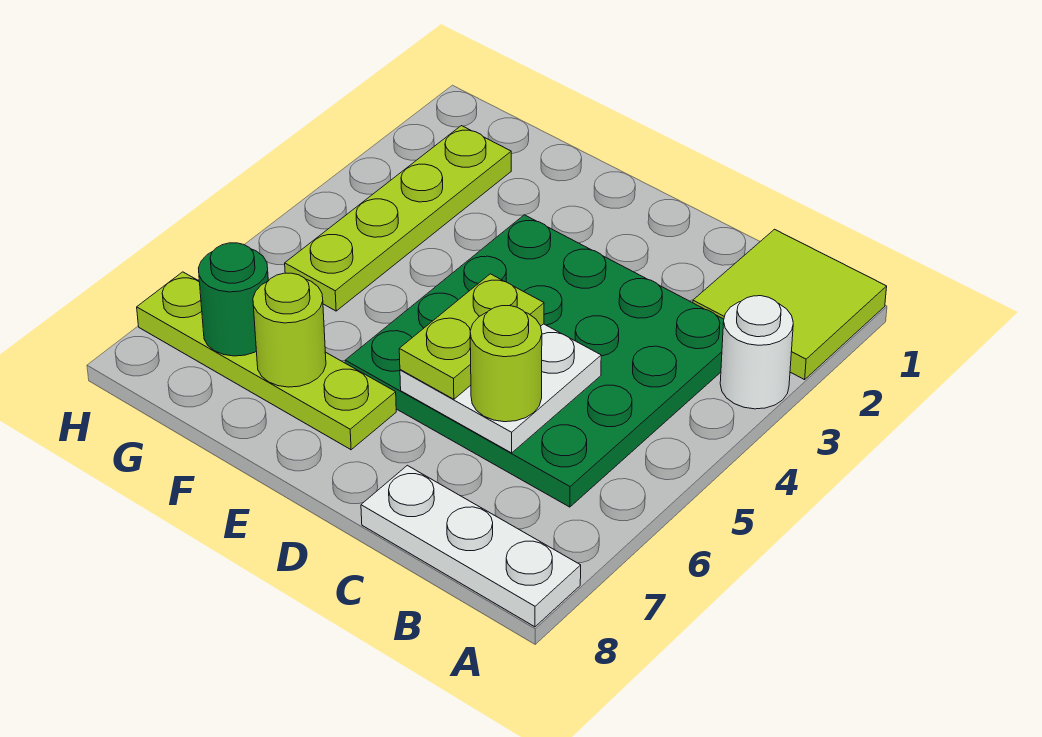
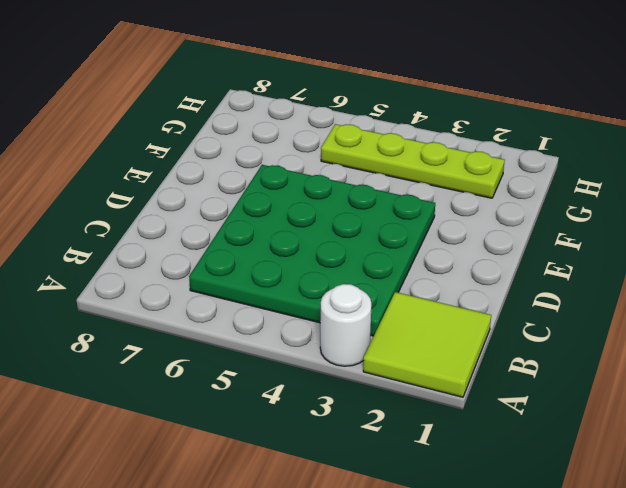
none -> white 1x3 plate [361,465,581,627]
none -> lime 1x4 plate [137,272,396,450]

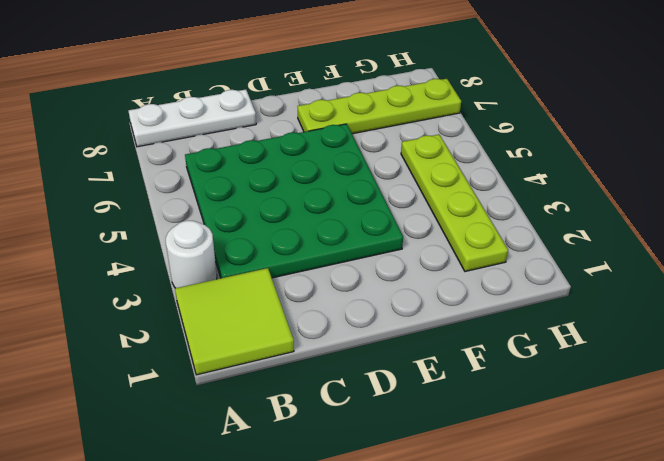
none -> white 2x2 plate [400,324,601,453]
none -> lime 1x1 round brick [253,273,326,387]

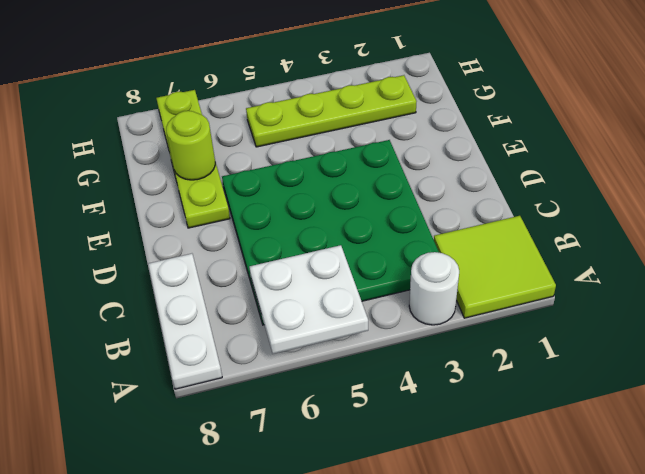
white 2x2 plate [250,245,368,354] -> white 2x2 plate moved to [400,324,601,453]
none -> green 1x1 round brick [199,243,268,356]
none -> lime 1x1 round brick [470,306,542,422]

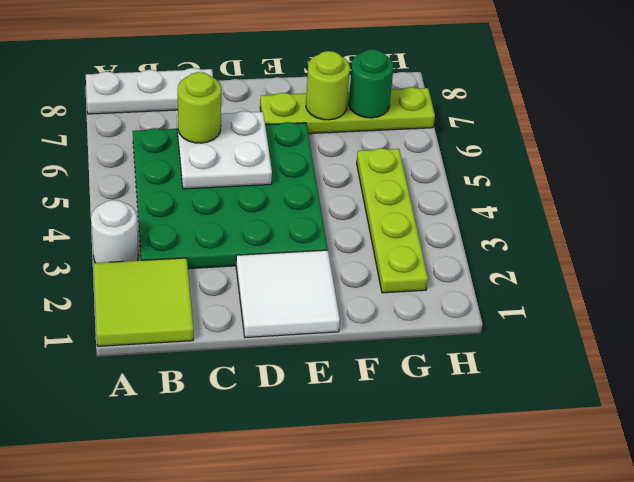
white 2x2 tile [236,250,340,338] -> none
none -> lime 1x2 plate [399,274,544,399]

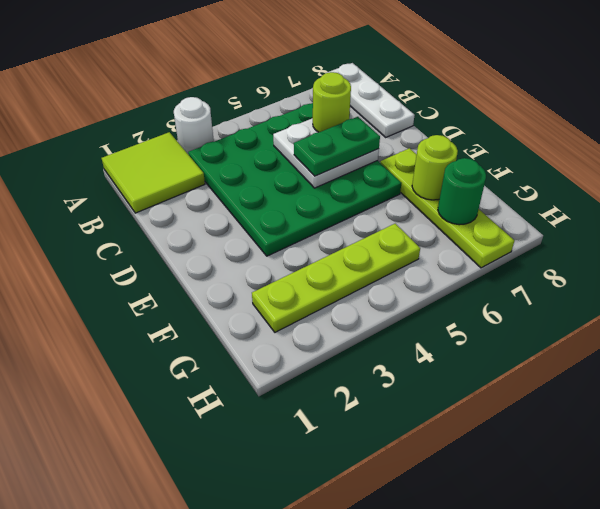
green 1x2 plate [294,117,380,176] -> lime 1x2 plate [399,274,544,399]

